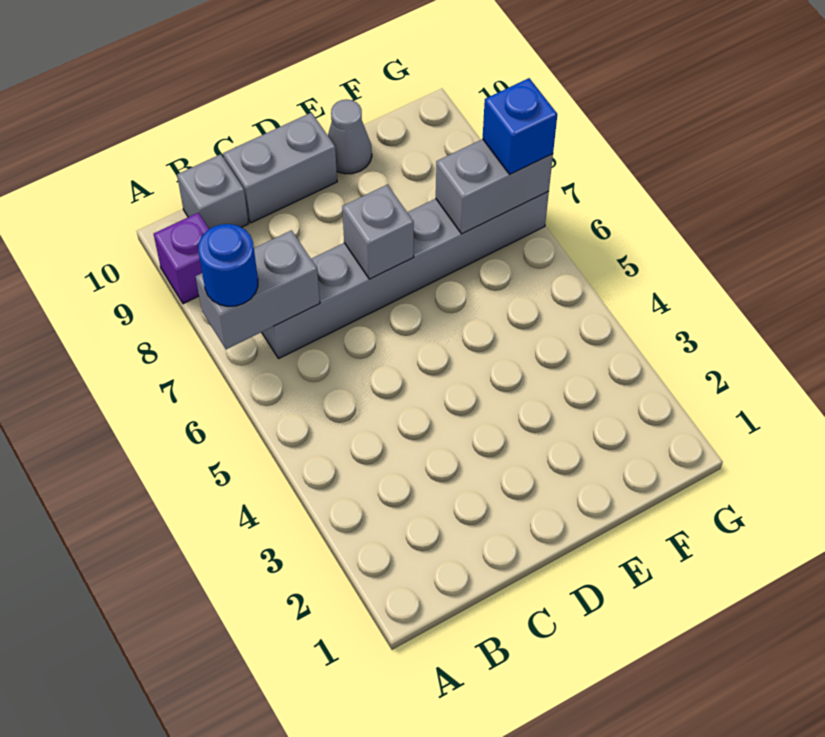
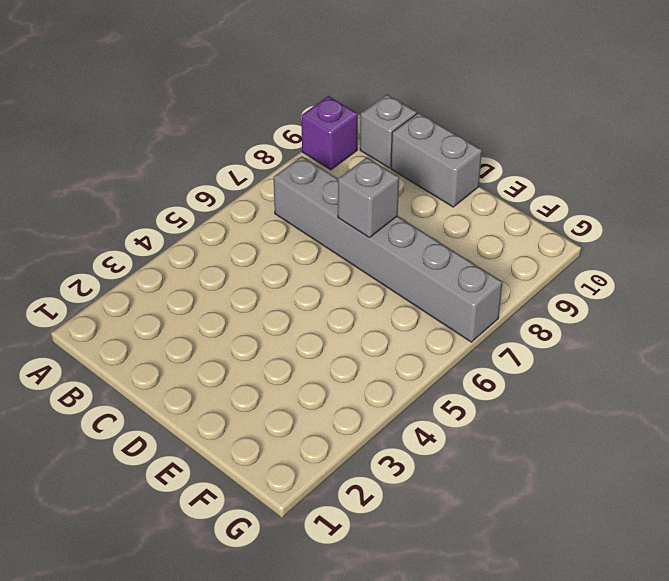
none -> grey 1x1 cone [328,99,372,174]
none -> grey 1x2 brick [196,230,320,349]

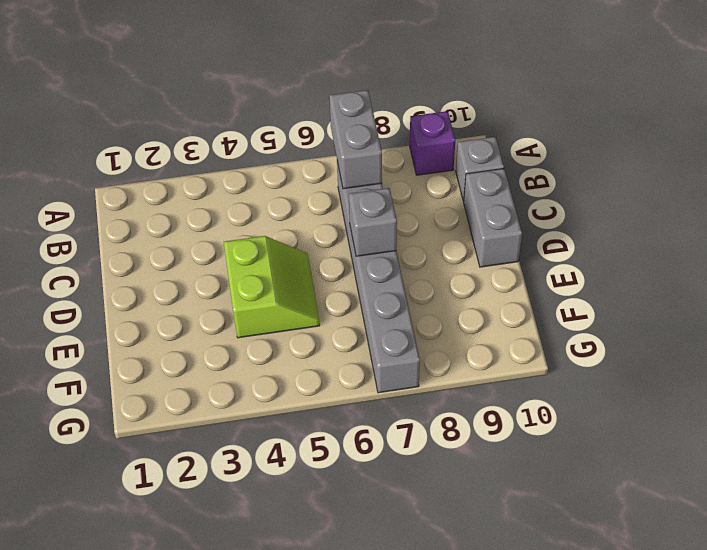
lime 2x2 slope [224,236,320,338] -> none
none -> grey 1x1 cone [328,99,372,174]
none -> grey 1x2 brick [436,139,553,234]

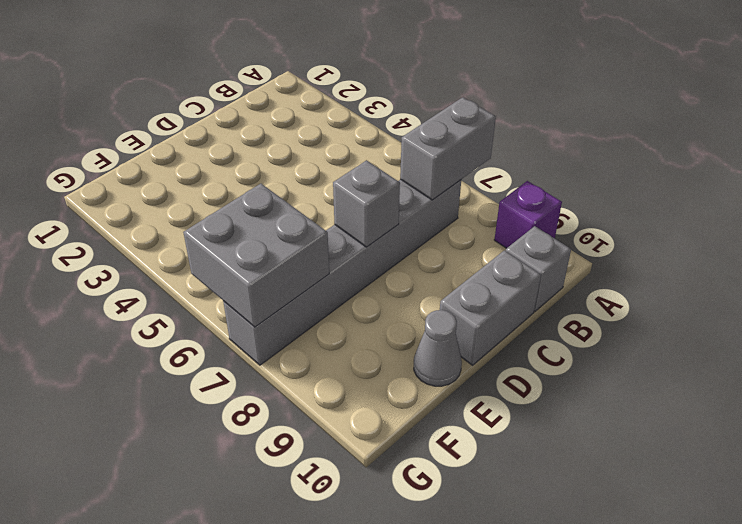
grey 2x2 brick [183,184,329,327] -> grey 1x2 brick [436,139,553,234]
none -> blue 1x1 round brick [198,224,258,306]
none -> blue 1x1 brick [483,78,557,174]

